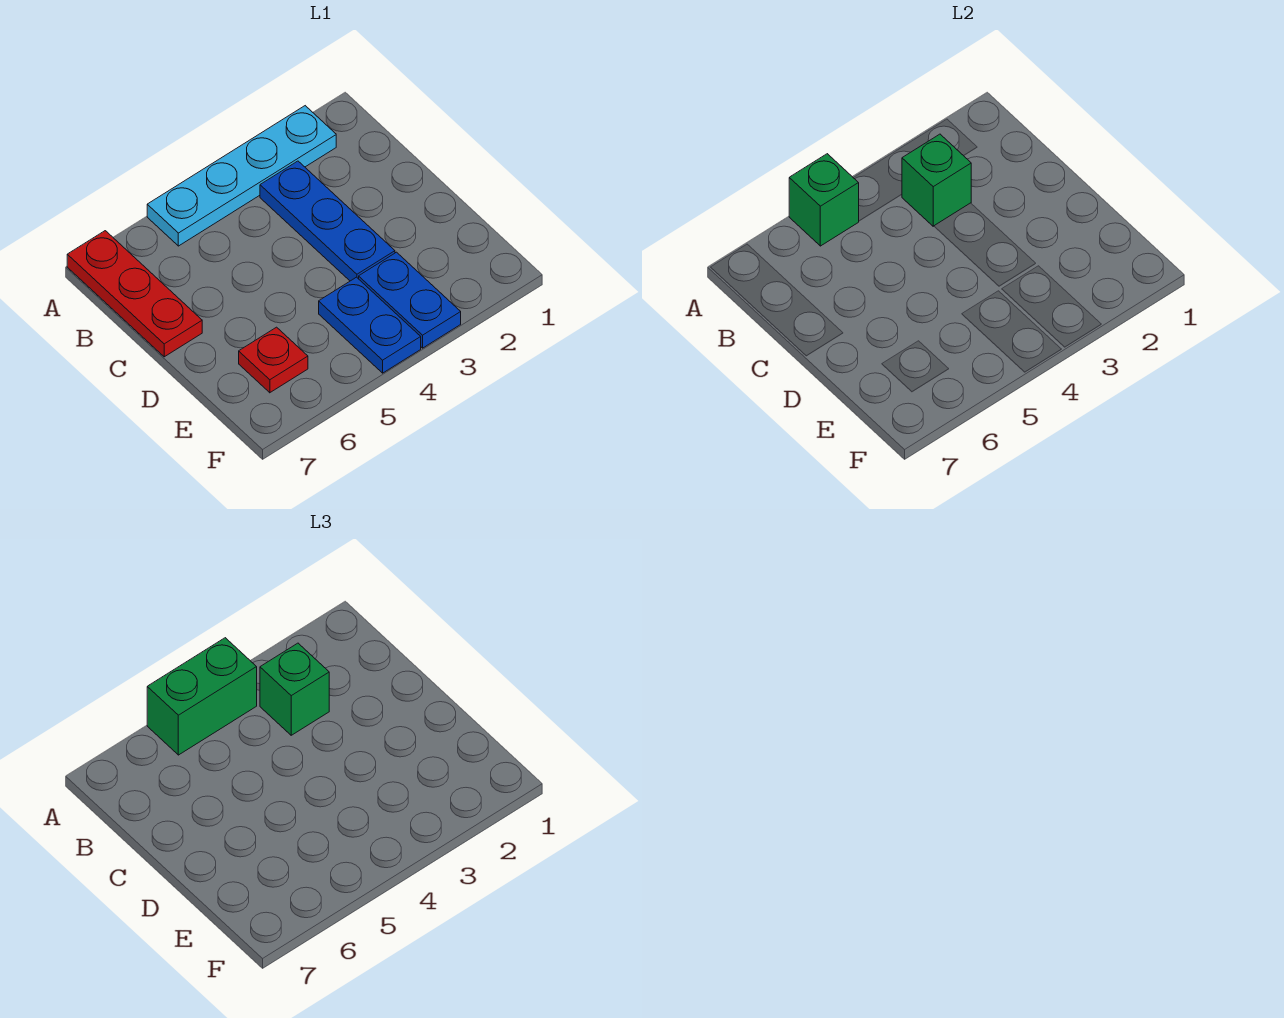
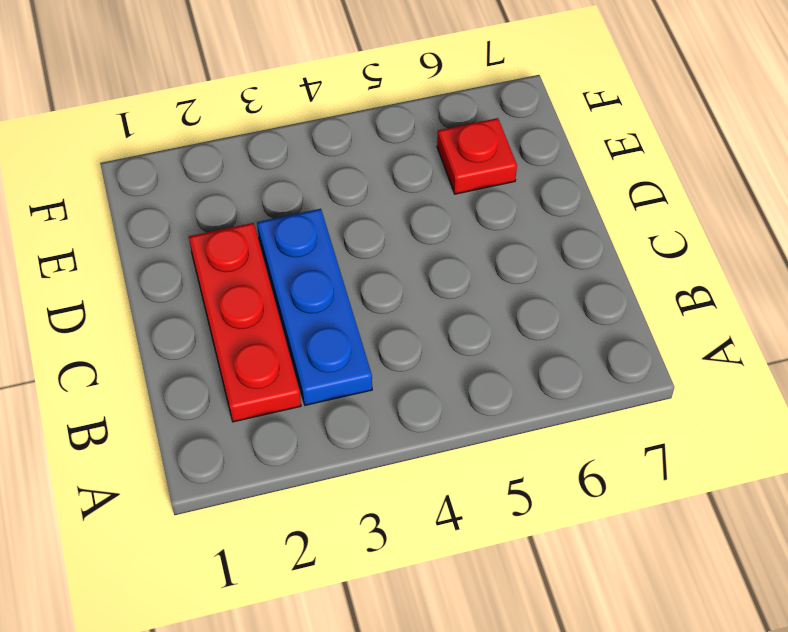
red 1x3 plate [189,223,301,422] -> red 1x3 plate moved to [67,231,202,357]
none -> cyan 1x4 plate [147,106,336,246]
none -> blue 1x2 plate [359,252,461,348]

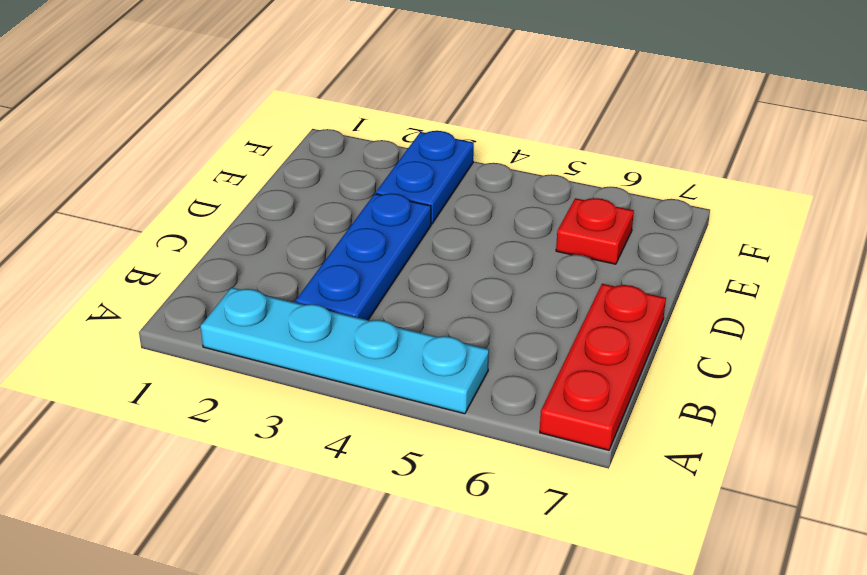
none -> blue 1x2 plate [319,277,421,373]
none -> green 1x1 brick [789,154,859,246]

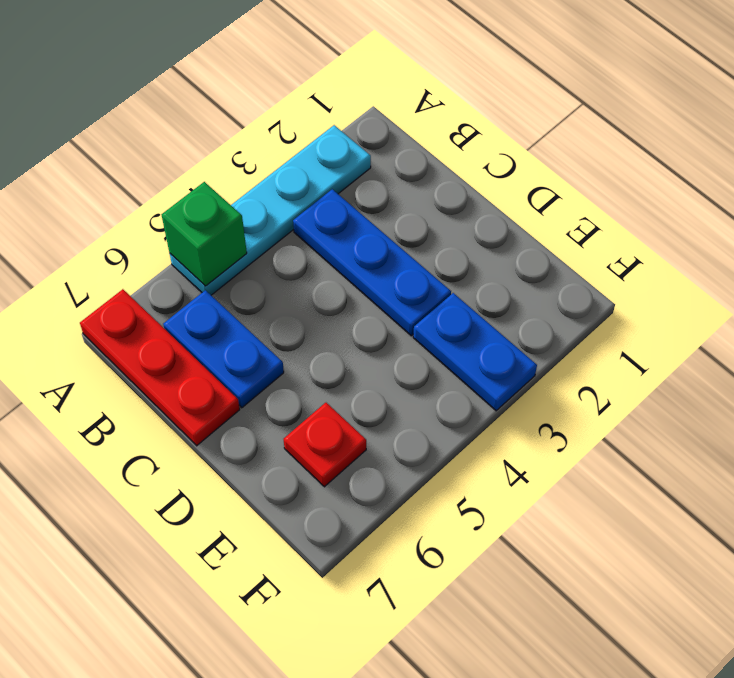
blue 1x2 plate [163,290,284,408] -> blue 1x2 plate moved to [319,277,421,373]
none -> green 1x1 brick [902,134,971,226]
none -> green 1x2 brick [147,638,257,755]

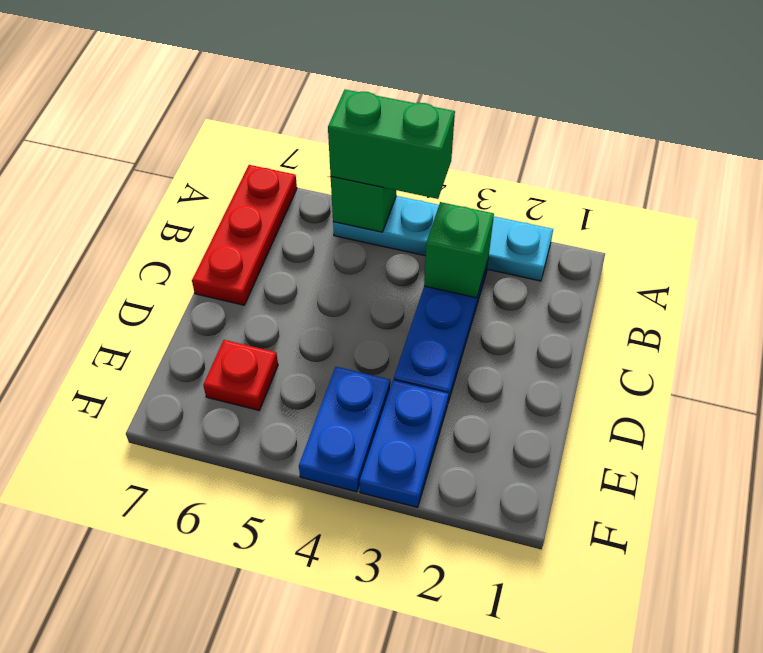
none -> green 1x1 brick [260,643,329,735]

